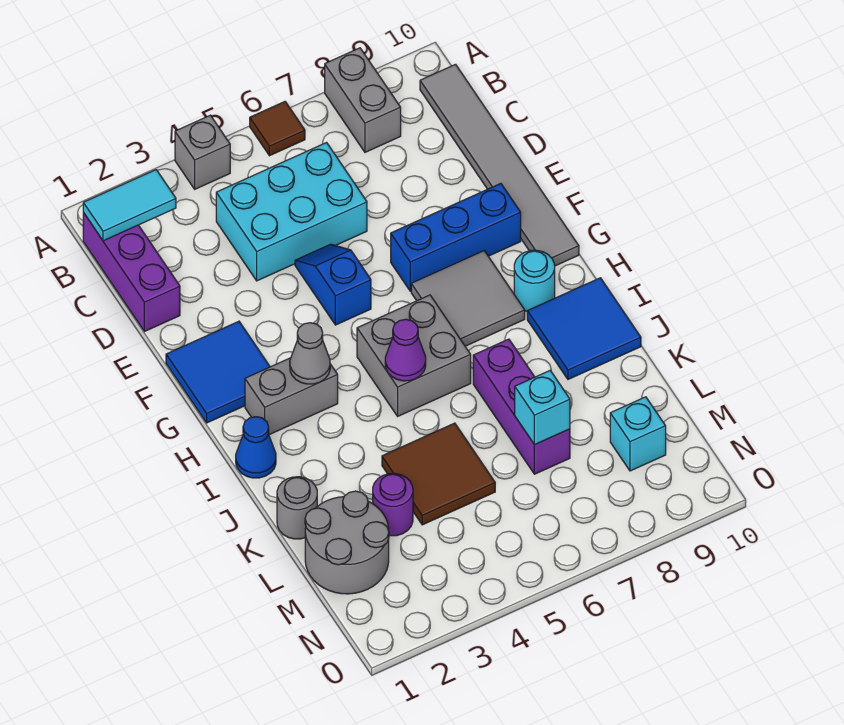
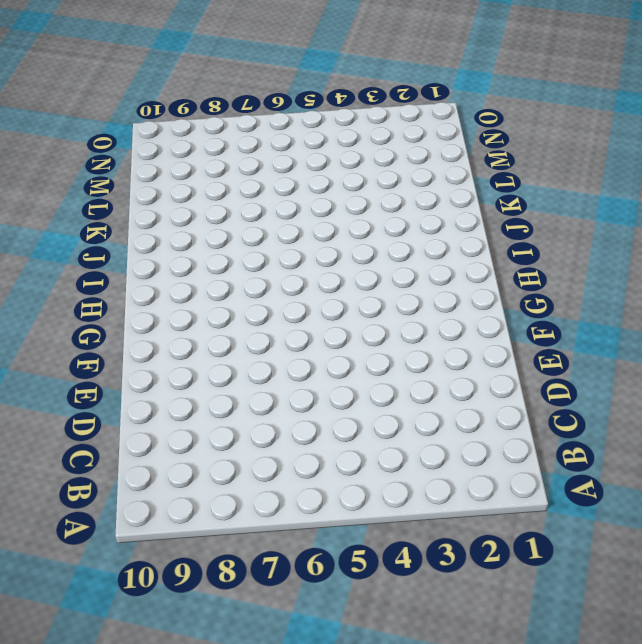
none -> grey 1x1 brick [175,115,230,189]
none -> brown 1x1 tile [250,102,305,156]
none -> grey 1x2 brick [325,48,401,152]

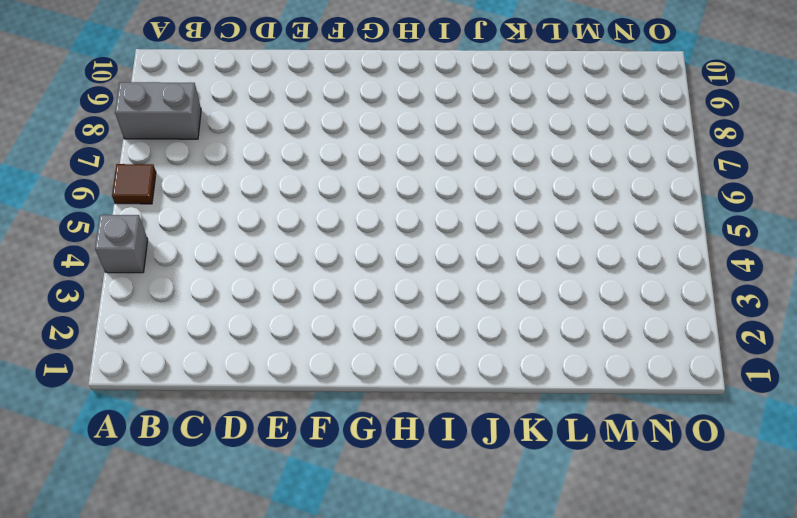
none -> purple 1x3 brick [83,213,180,332]
none -> grey 1x6 tile [420,64,579,266]
none -> cyan 2x3 brick [216,143,367,281]

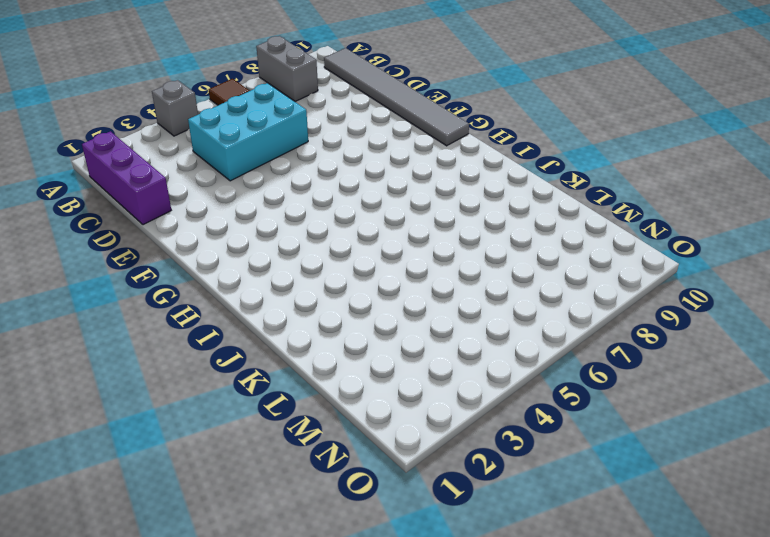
none -> blue 1x2 slope [295,244,371,325]
none -> blue 2x2 tile [166,321,270,423]
none -> blue 1x3 brick [391,183,521,291]

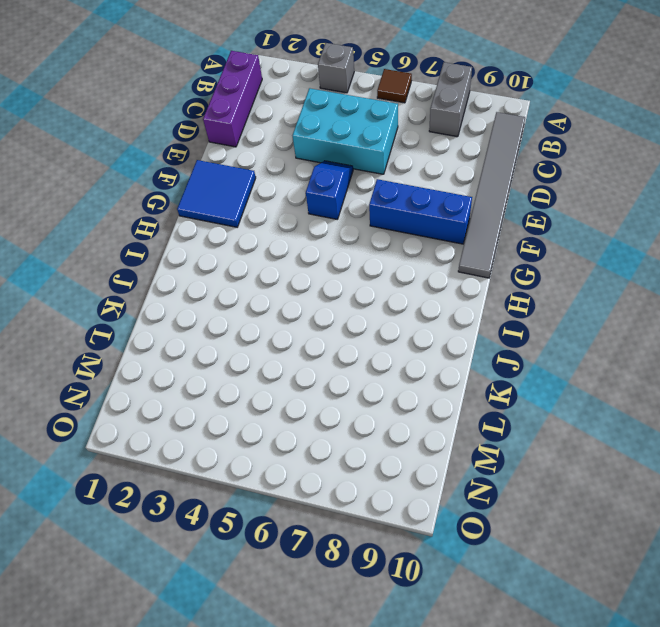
none -> grey 2x2 tile [411,251,525,346]
none -> grey 1x2 brick [245,358,338,435]
none -> grey 2x2 brick [357,295,471,416]

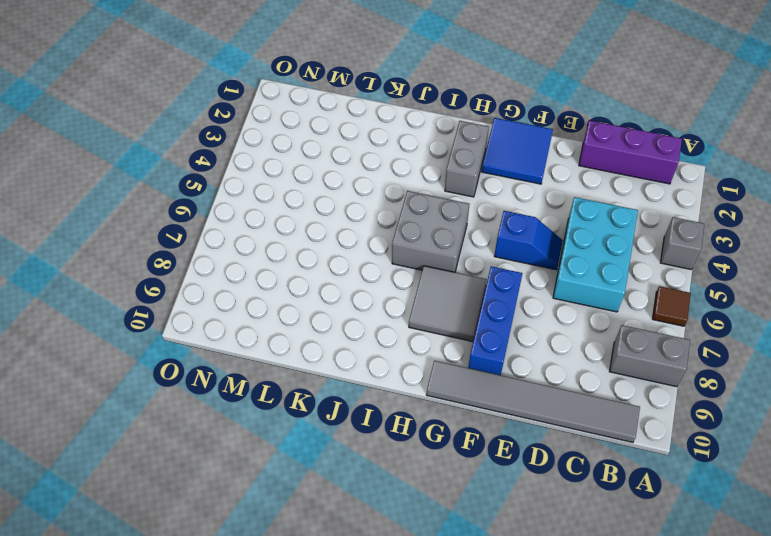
none -> cyan 1x1 round brick [514,250,555,311]
none -> blue 1x1 cone [236,417,276,478]
none -> blue 2x2 tile [527,278,641,379]

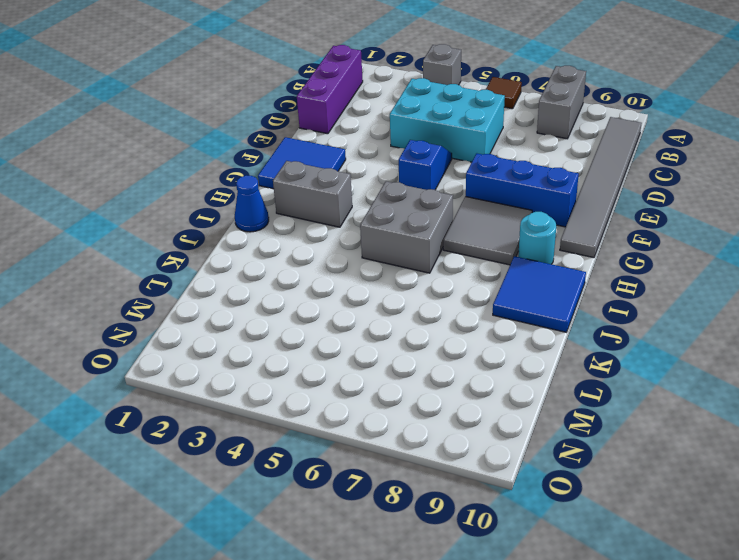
none -> purple 1x3 brick [473,339,570,474]
none -> grey 1x1 round brick [277,477,317,539]
none -> brown 2x2 tile [382,423,495,525]

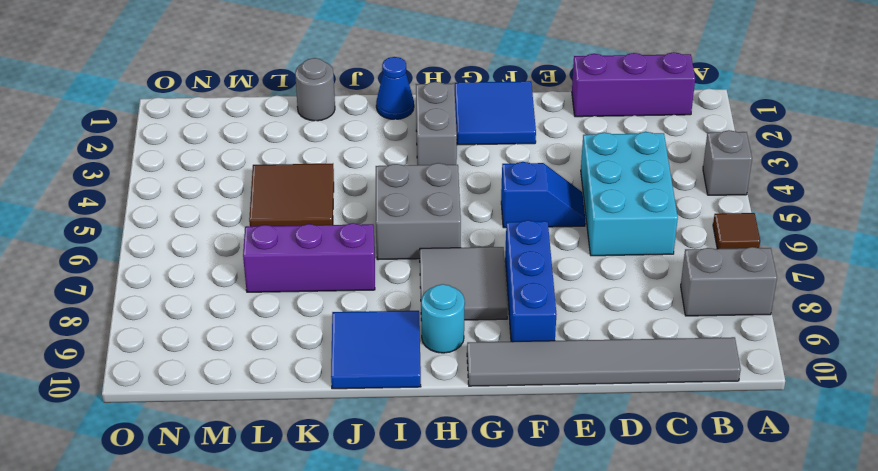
none -> grey 2x2 round brick [305,491,389,594]
none -> purple 1x1 round brick [373,474,413,536]
none -> cyan 1x1 brick [610,397,666,471]

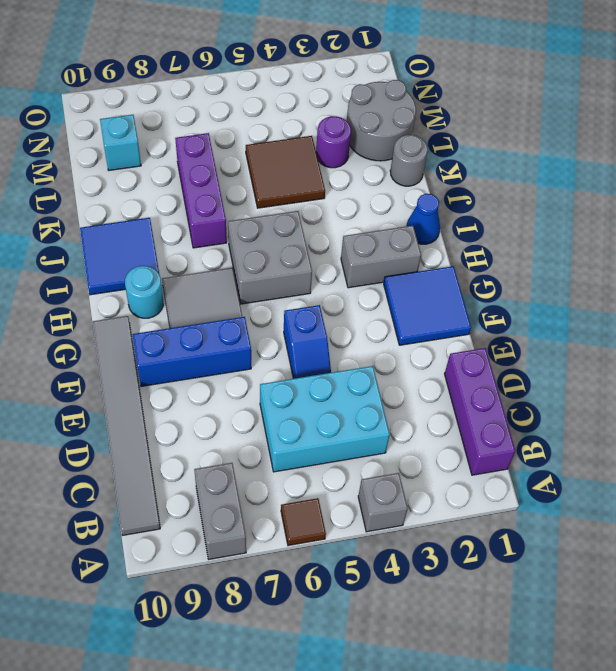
none -> cyan 1x2 tile [83,170,176,241]
none -> grey 1x1 cone [290,323,330,384]
none -> purple 1x1 cone [385,319,426,381]

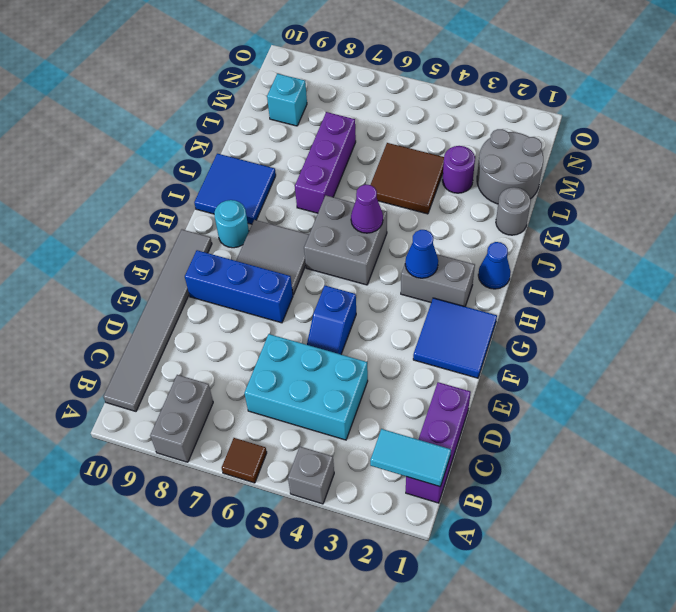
blue 1x1 cone [405,230,438,278] -> grey 1x1 cone [290,323,330,384]
none -> cyan 1x1 brick [515,370,570,445]

